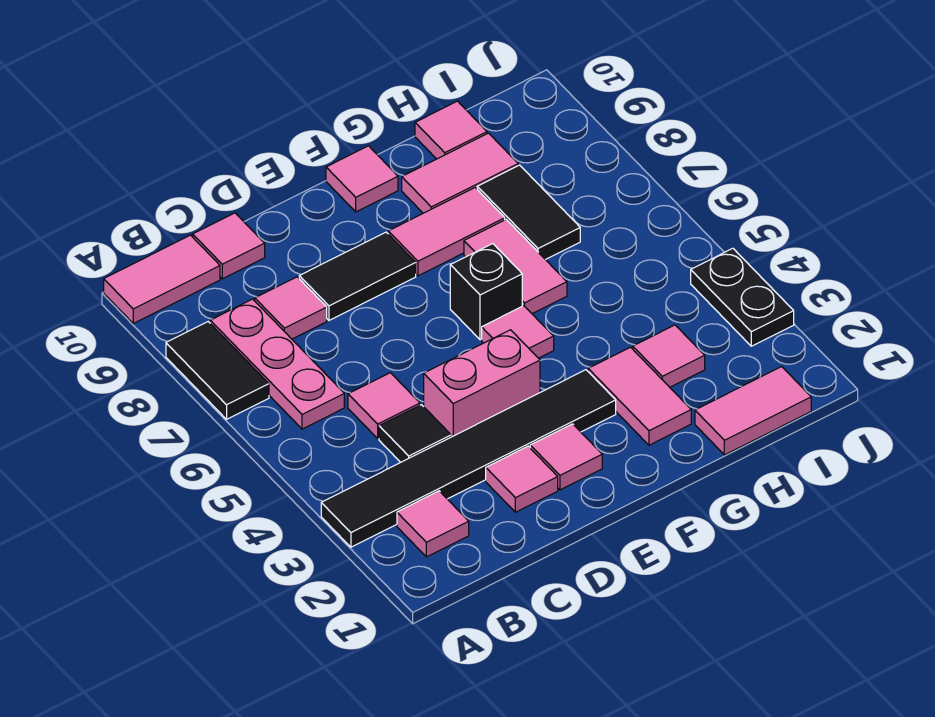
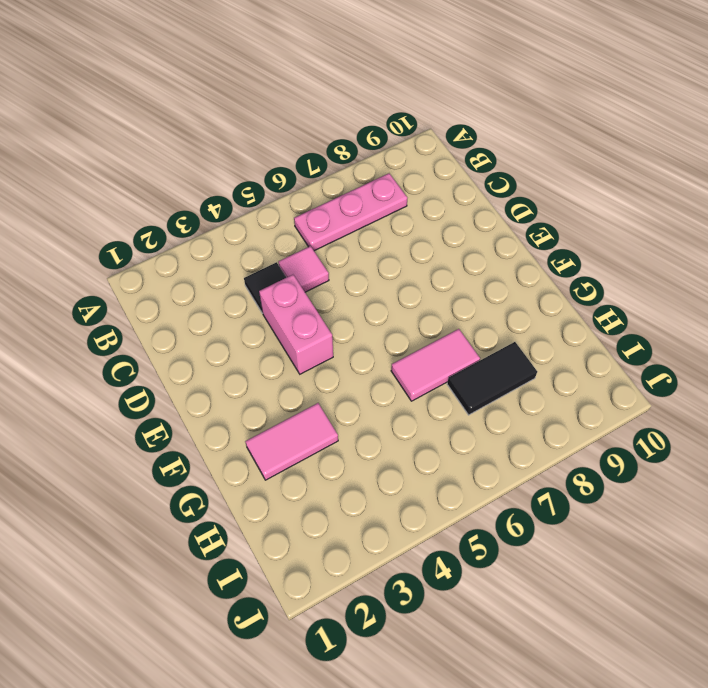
none -> black 1x6 tile [321,370,616,547]
none -> black 1x2 tile [166,322,269,419]
none -> pink 1x2 tile [104,235,220,323]

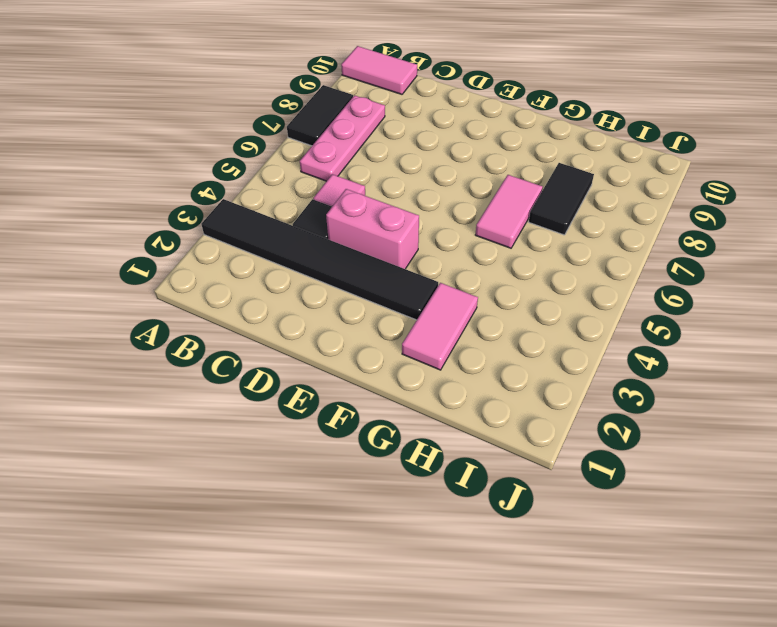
none -> pink 1x1 tile [397,491,469,557]
none -> pink 1x1 tile [255,277,327,339]
none -> pink 1x1 tile [193,213,265,279]

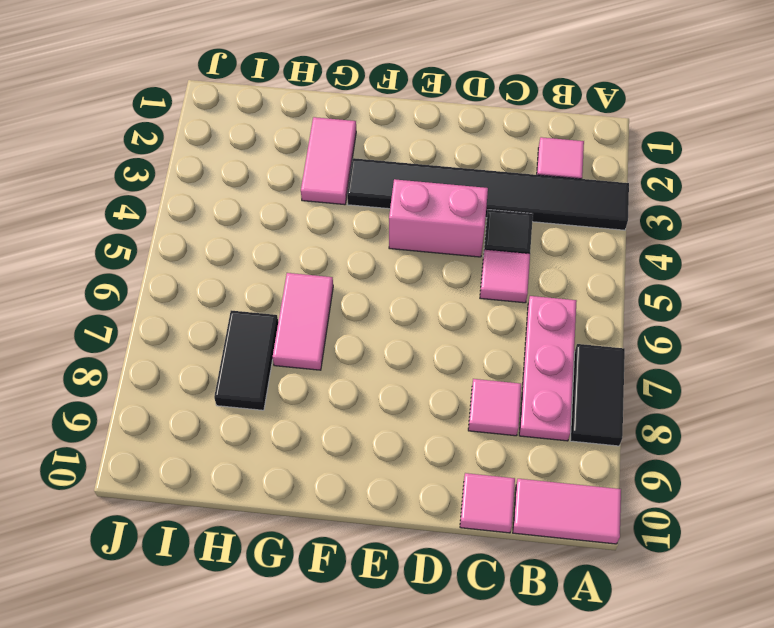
none -> pink 1x1 tile [486,446,558,512]
none -> black 1x2 tile [299,232,416,320]
none -> pink 1x1 tile [530,424,602,490]

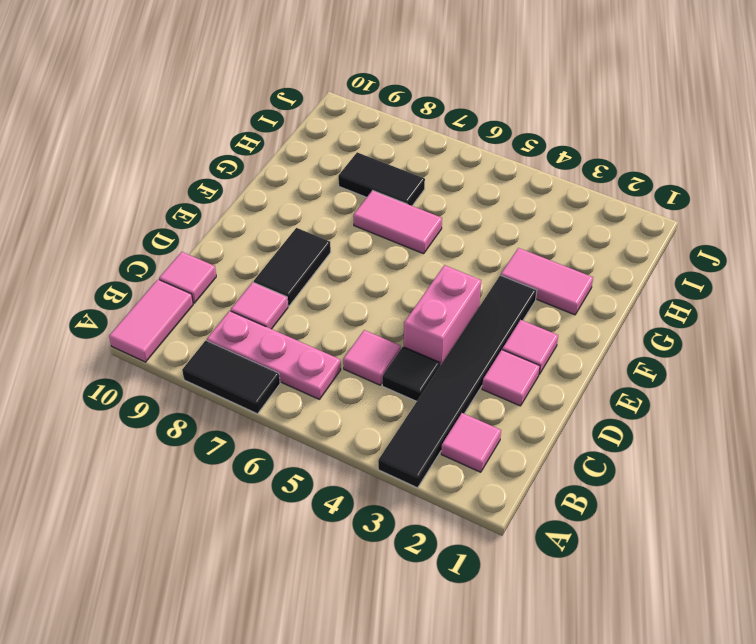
none -> pink 1x1 tile [482,306,554,358]
none -> black 1x1 brick [450,244,522,340]
none -> pink 1x2 tile [388,188,505,276]

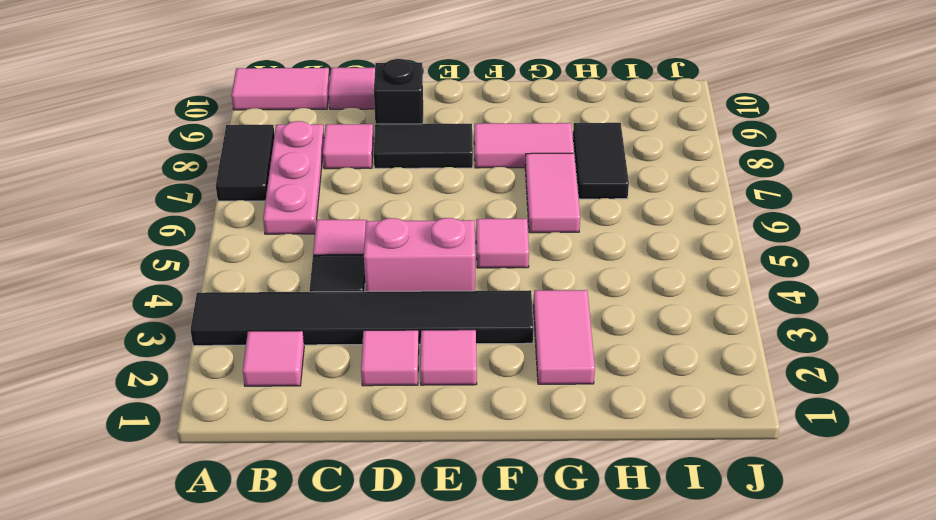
black 1x1 brick [374,59,423,124] -> black 1x1 brick moved to [450,244,522,340]
none -> pink 1x1 tile [326,146,398,212]
none -> pink 1x2 tile [402,133,518,213]
none -> pink 1x2 tile [695,367,811,455]

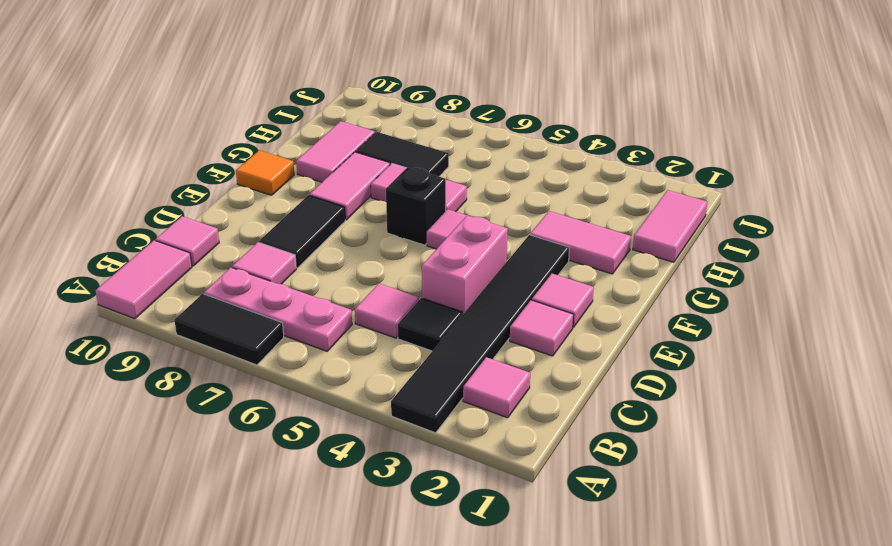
orange 1x1 tile [236,150,294,195] -> pink 1x1 tile [326,146,398,212]
none -> pink 1x1 tile [633,325,705,387]
none -> pink 1x1 tile [415,101,487,159]
none -> black 1x2 plate [691,248,794,346]

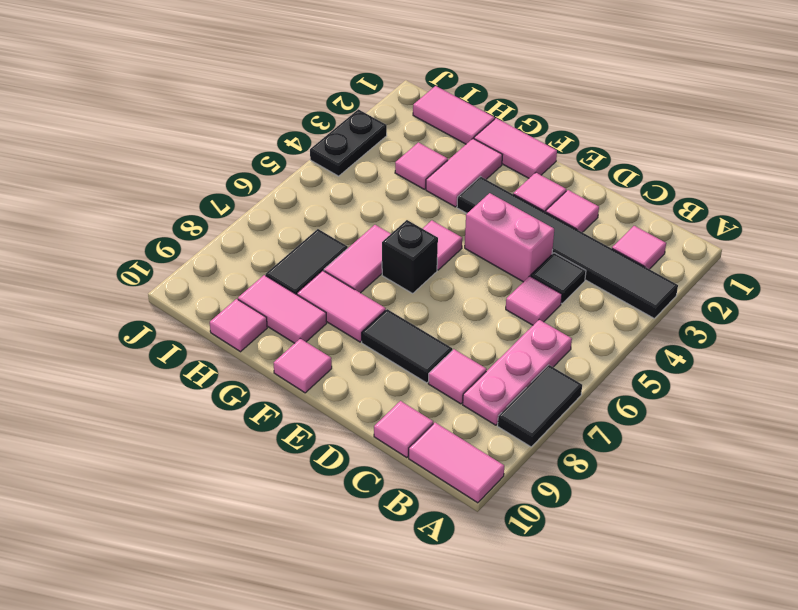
pink 1x2 tile [474,118,557,178] -> none

